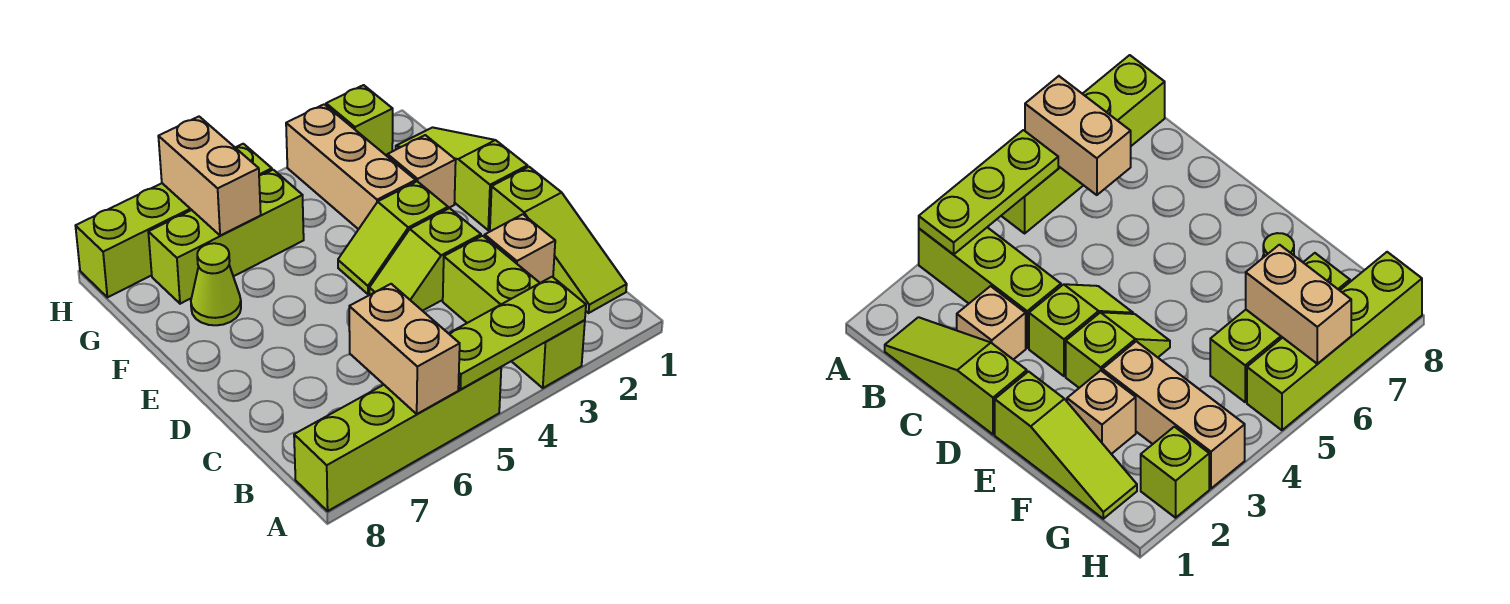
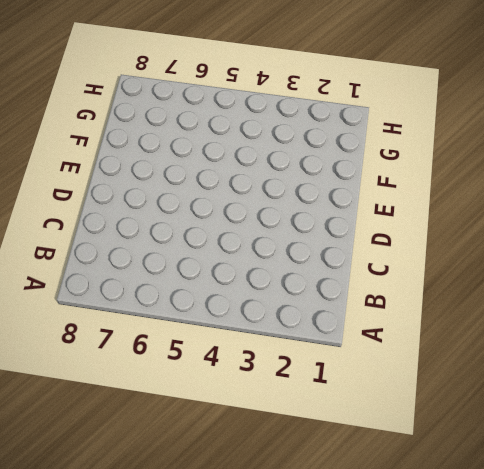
none -> lime 1x3 brick [443,236,585,388]
none -> lime 1x4 brick [294,367,501,511]
none -> lime 1x3 slope [490,167,627,313]

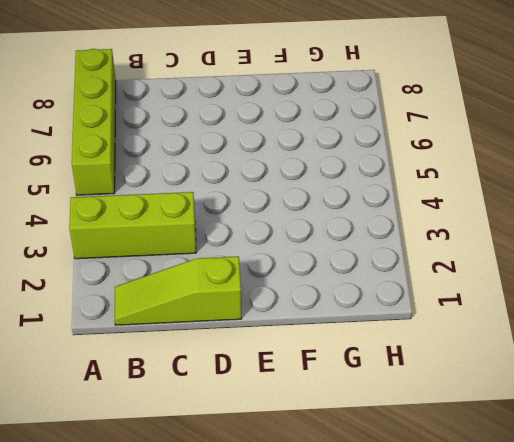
none -> tan 1x1 brick [485,214,555,283]
none -> lime 1x2 slope [369,208,481,311]
none -> lime 1x3 slope [396,127,527,230]

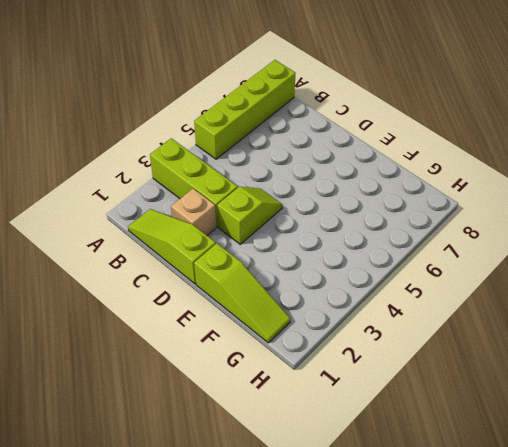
none -> lime 1x2 slope [338,181,448,294]
none -> tan 1x1 brick [387,135,456,208]
none -> tan 1x3 brick [286,104,416,229]

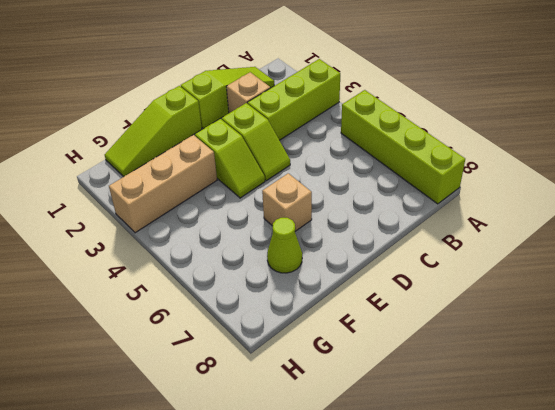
tan 1x1 brick [262,173,312,231] -> tan 1x1 brick moved to [387,135,456,208]
none -> lime 1x3 brick [148,170,304,304]
none -> lime 1x1 brick [326,85,393,156]
none -> lime 1x4 brick [76,144,272,297]

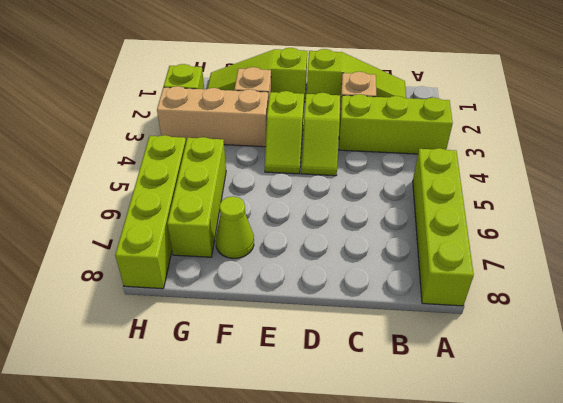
none -> lime 1x3 plate [449,277,586,390]
none -> tan 1x2 brick [349,284,460,414]
none -> tan 1x2 brick [158,117,261,236]

